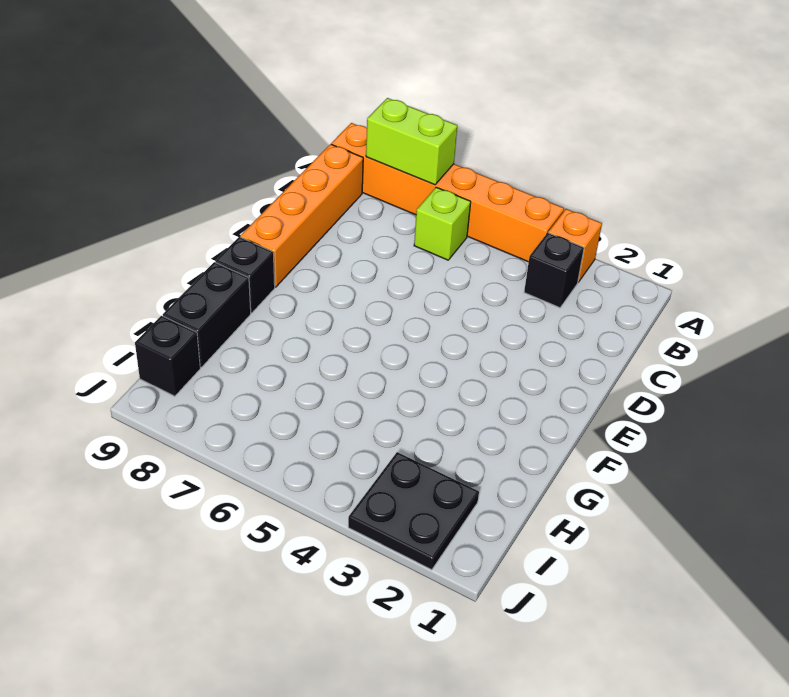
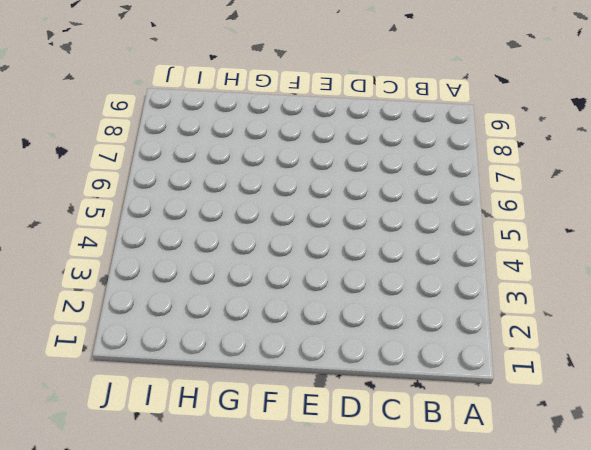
none -> orange 1x1 brick [548,209,602,282]
none -> orange 1x6 brick [331,123,564,262]

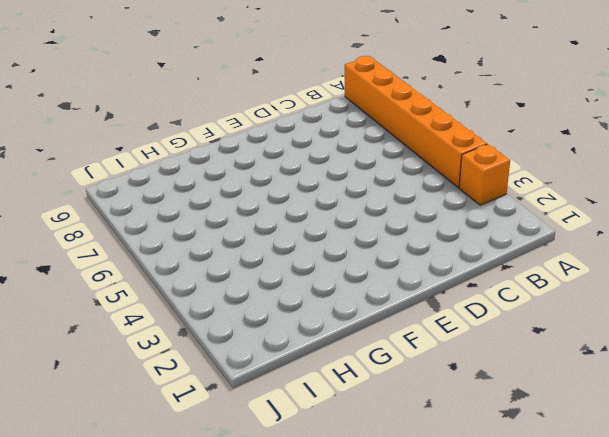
none -> black 1x1 brick [524,233,584,308]
none -> lime 1x1 brick [414,187,471,260]

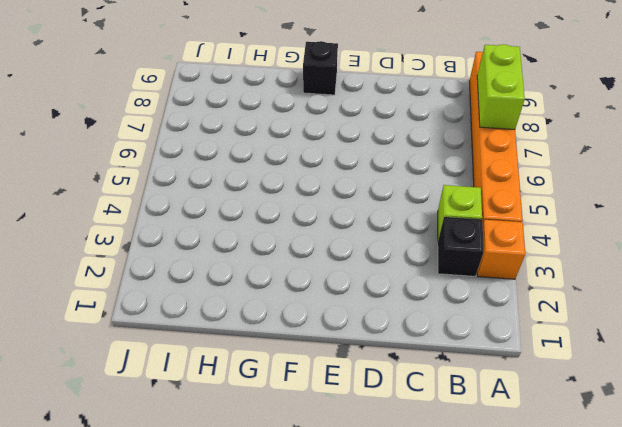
lime 1x1 brick [438,185,482,240] -> lime 1x1 brick moved to [414,187,471,260]
none -> orange 1x4 brick [240,144,363,287]
none -> black 1x2 brick [163,262,251,367]

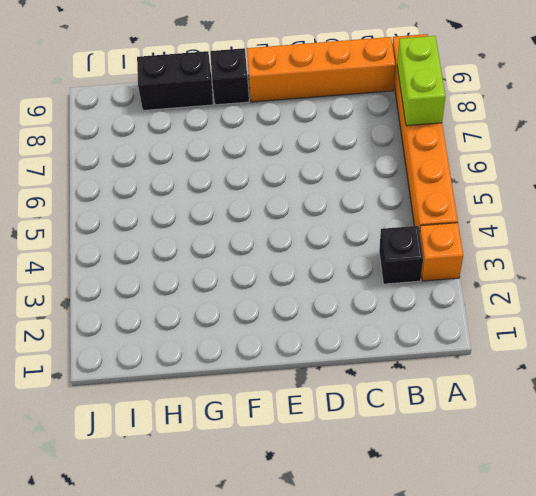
none -> lime 1x1 brick [414,187,471,260]
none -> black 2x2 plate [348,452,479,570]

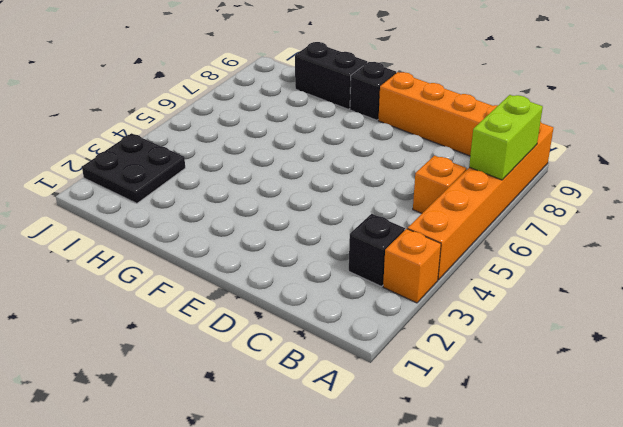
orange 1x1 brick [413,155,466,213] -> lime 1x1 brick [414,187,471,260]
none -> black 1x1 brick [135,316,200,396]

